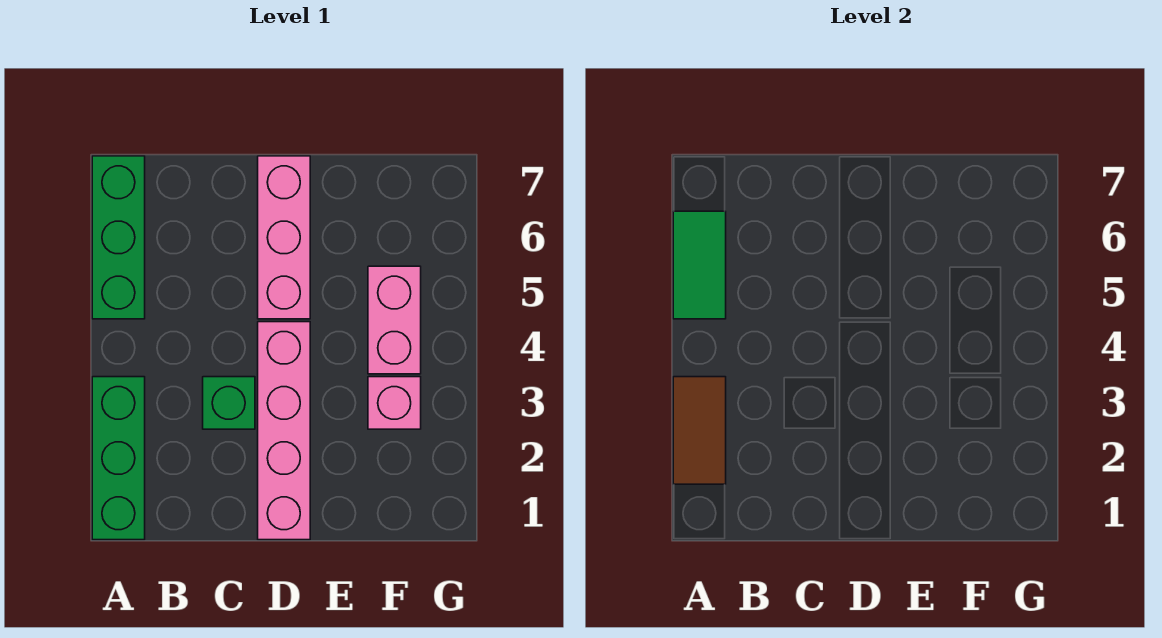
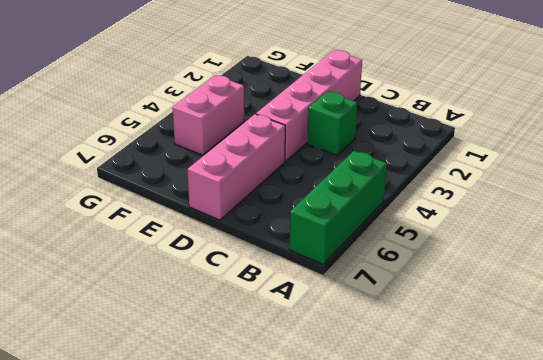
none -> green 1x3 brick [92,377,145,540]
none -> pink 1x1 brick [368,377,421,429]

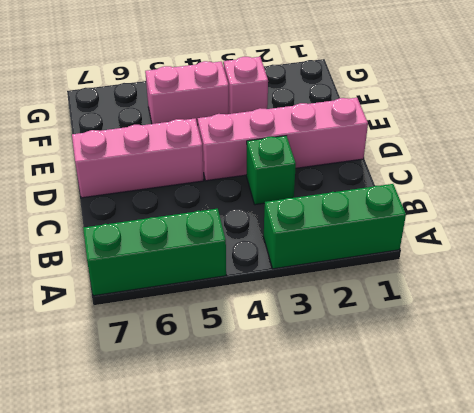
none -> brown 1x2 tile [673,377,726,484]
none -> green 1x2 tile [673,211,726,319]

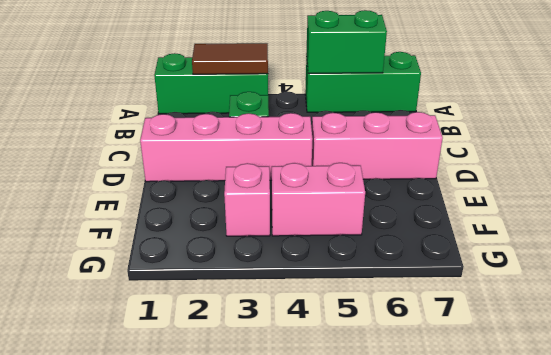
green 1x2 brick [306,10,387,73] -> green 1x2 tile [673,211,726,319]

